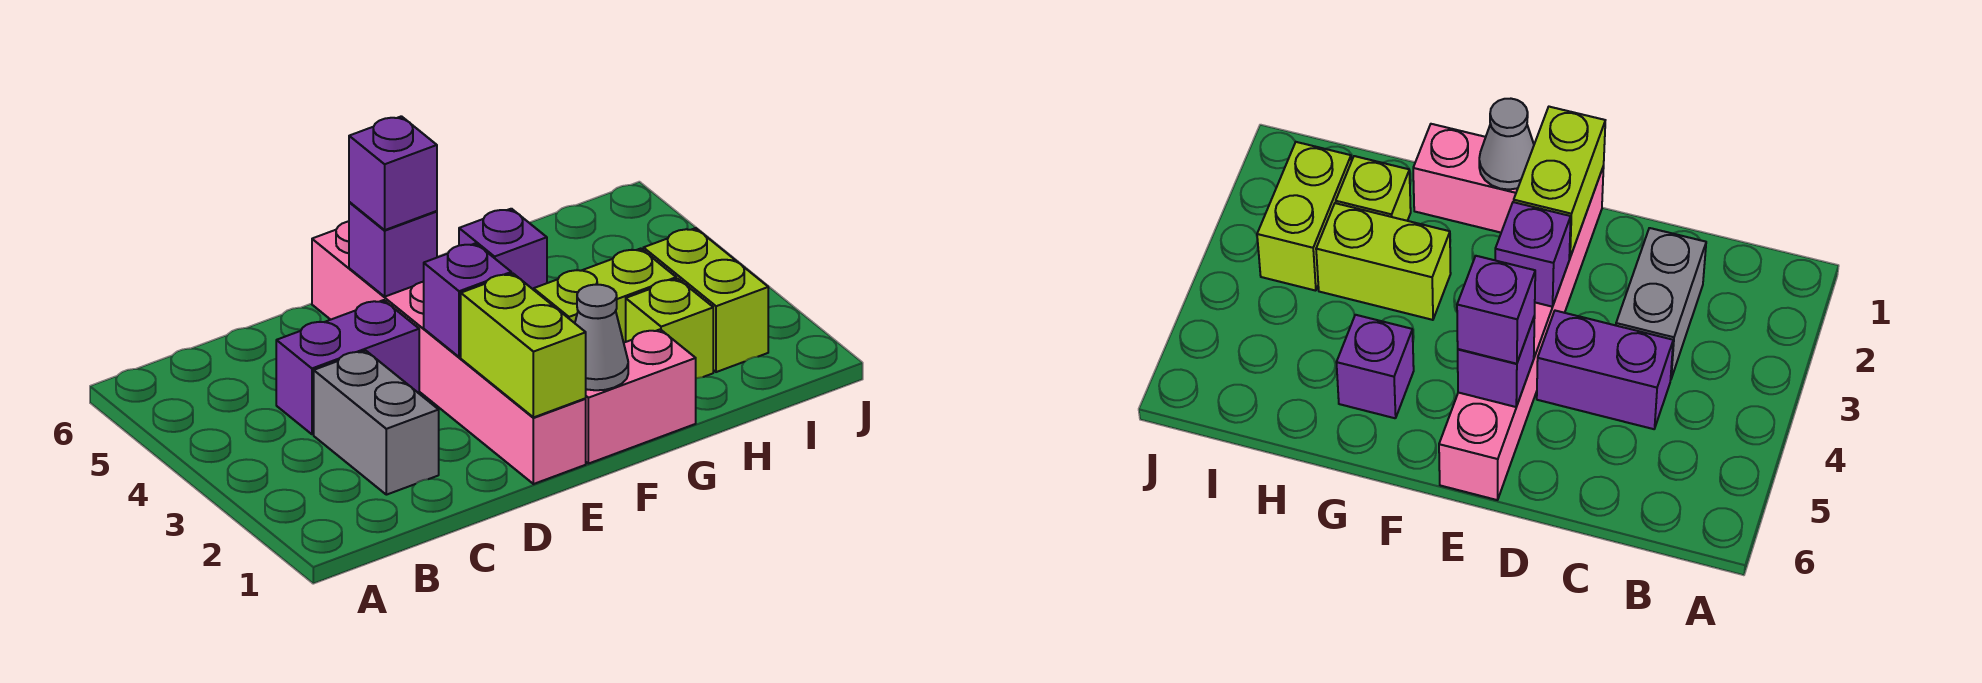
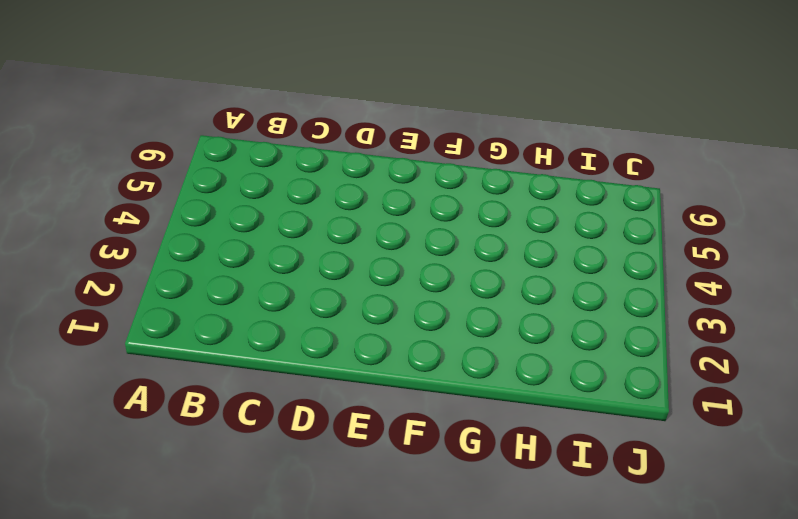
none -> grey 1x2 brick [314,351,439,495]
none -> purple 1x2 brick [276,300,419,434]
none -> pink 1x6 brick [312,221,586,484]

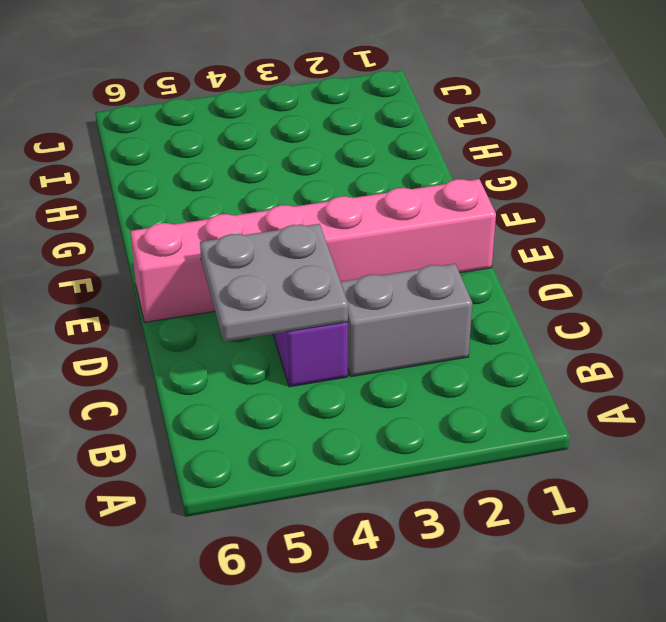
grey 2x2 plate [200,224,348,342] -> none
none -> pink 1x2 brick [585,329,696,464]
none -> lime 1x2 brick [534,249,676,343]
none -> purple 1x1 brick [459,209,547,290]

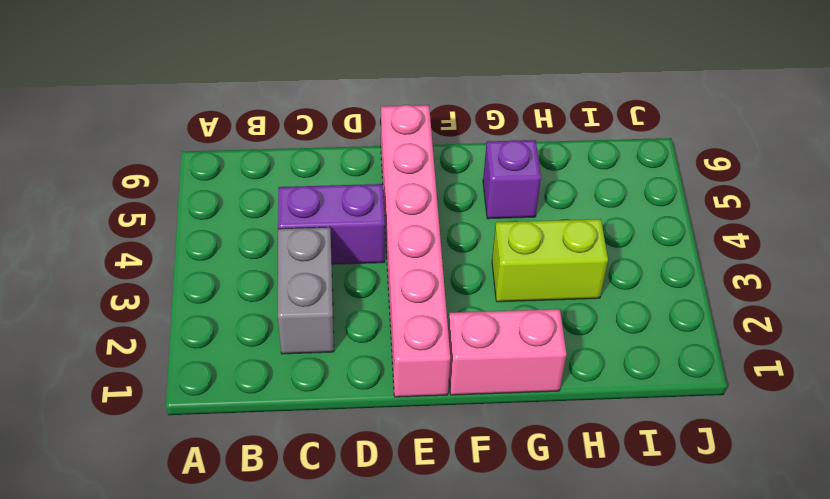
none -> lime 1x1 brick [626,279,713,379]
none -> lime 1x2 brick [643,228,768,372]
none -> lime 1x2 brick [461,274,586,417]

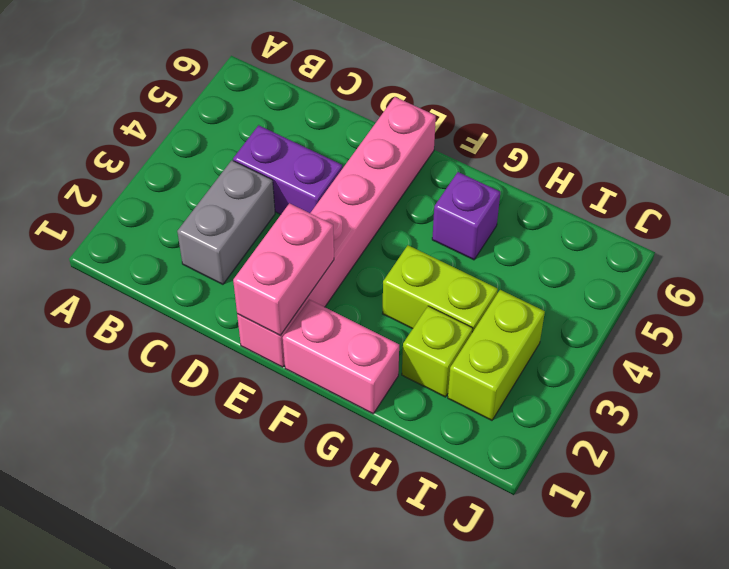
pink 1x2 brick [233,203,334,335] -> lime 1x2 brick [461,274,586,417]
none -> purple 1x1 brick [424,243,511,357]
none -> purple 1x1 brick [349,202,437,297]
none -> grey 1x1 cone [575,285,628,390]

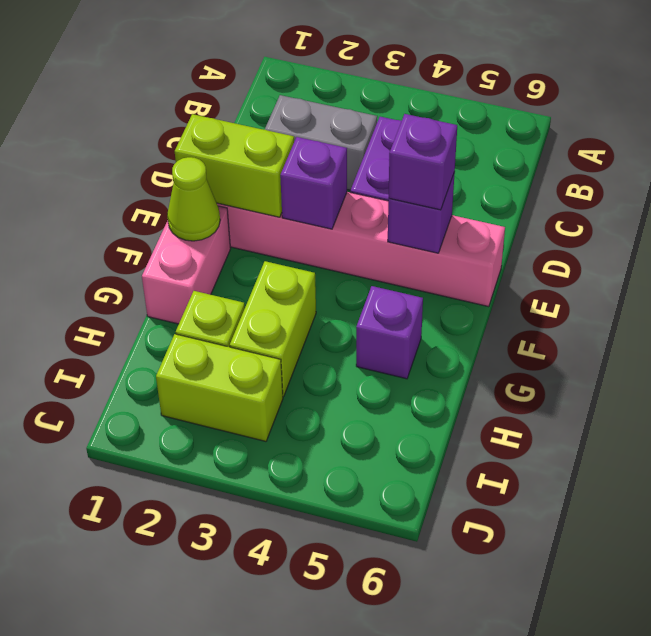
lime 1x1 cone [167,157,220,241] -> grey 1x1 cone [575,285,628,390]

